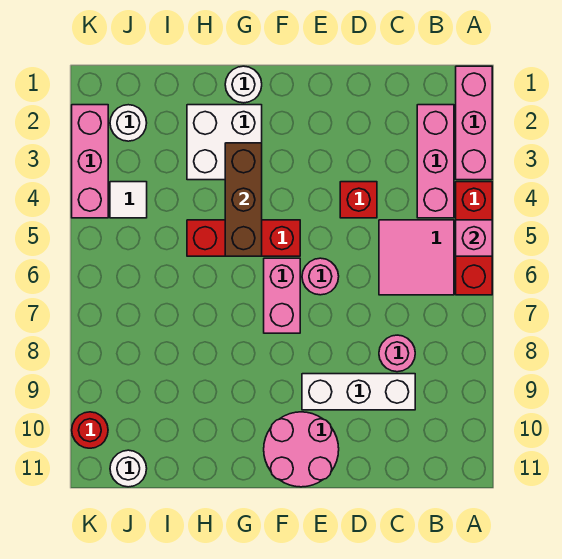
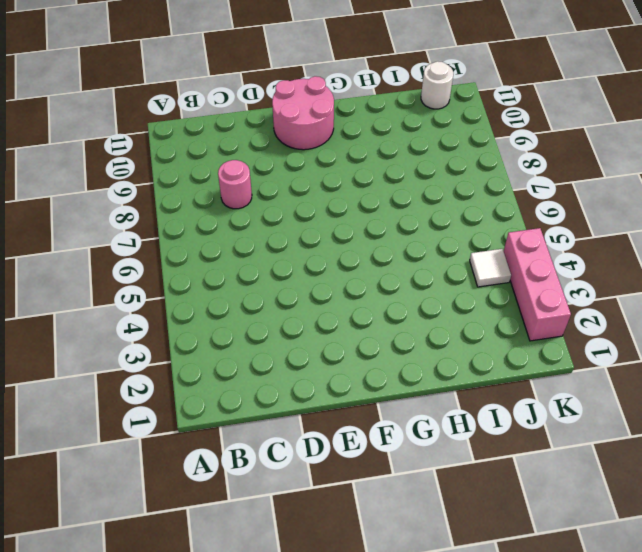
none -> pink 1x3 brick [456,66,492,180]
none -> red 1x3 brick [456,182,492,295]
none -> pink 1x3 brick [417,105,454,218]

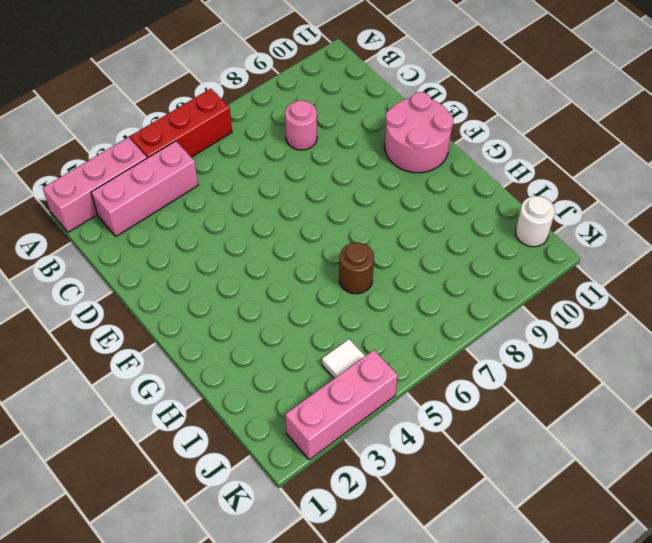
brown 1x1 round brick [339,242,374,294] -> none
none -> pink 2x2 tile [379,220,454,295]
none -> white 1x3 brick [302,374,415,410]
none -> red 1x1 brick [340,182,377,218]

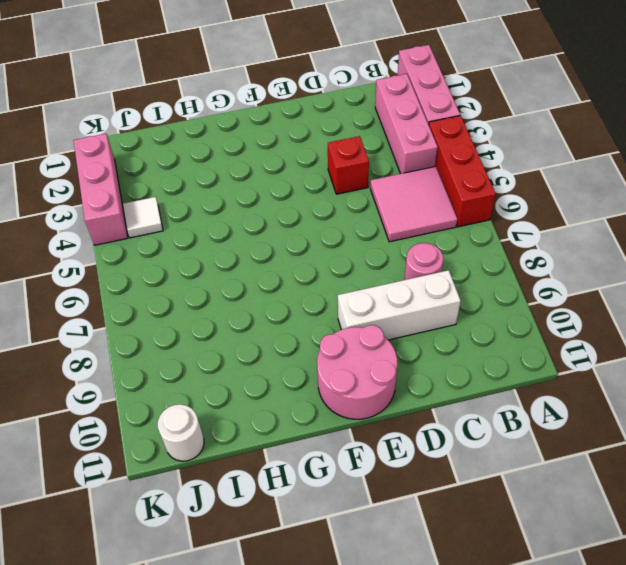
none -> pink 1x1 round brick [302,258,339,295]
none -> red 1x3 brick [187,220,300,256]
none -> pink 1x2 brick [264,258,300,333]

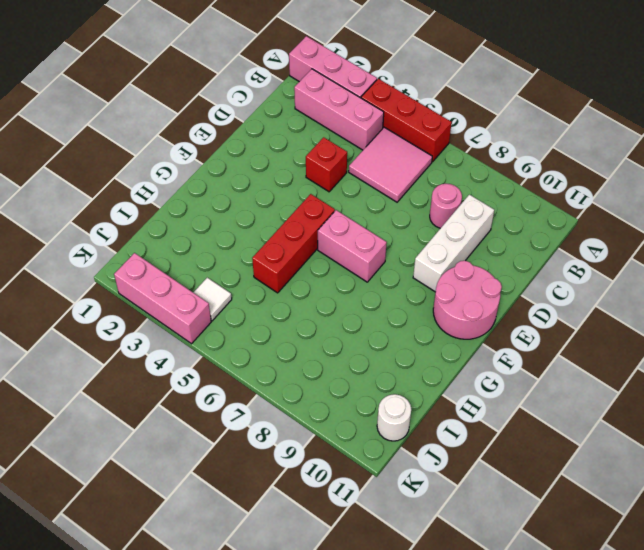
none -> pink 1x1 round brick [302,258,339,295]
none -> white 1x1 round brick [225,66,262,103]
none -> white 2x2 brick [187,105,262,180]

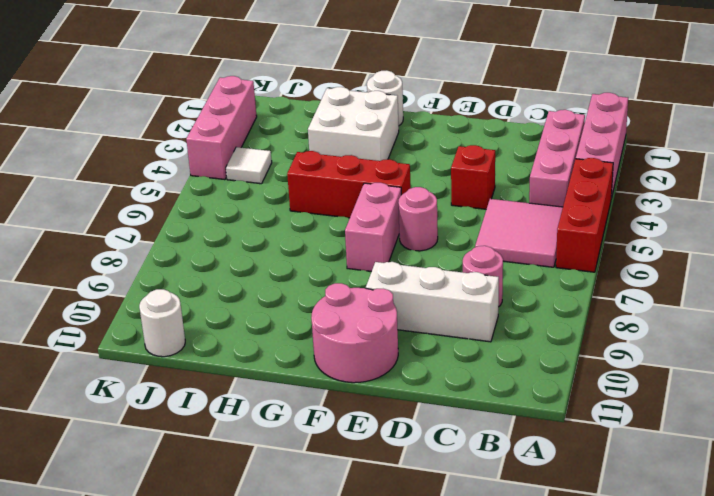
none -> white 1x1 round brick [110,105,147,141]
none -> red 1x1 round brick [72,412,108,448]
none -> pink 1x1 brick [456,220,492,256]

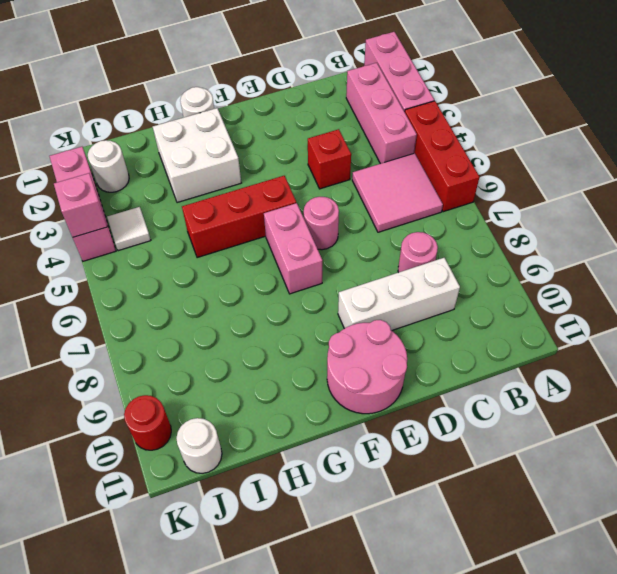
pink 1x1 brick [54,173,107,237] -> pink 1x1 brick moved to [456,220,492,256]
none -> brown 1x3 brick [225,143,262,256]

